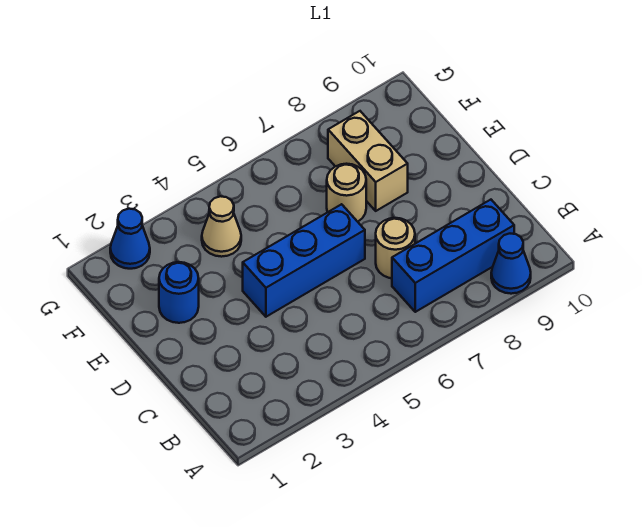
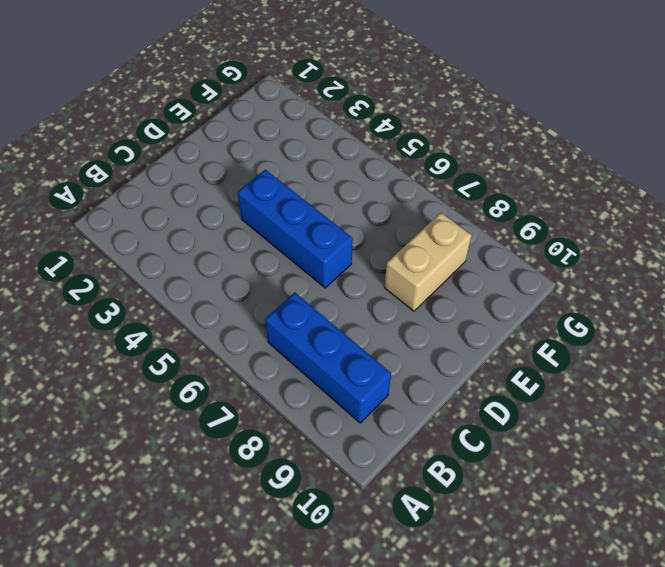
none -> blue 1x1 cone [491,234,531,294]
none -> tan 1x1 round brick [376,218,415,278]

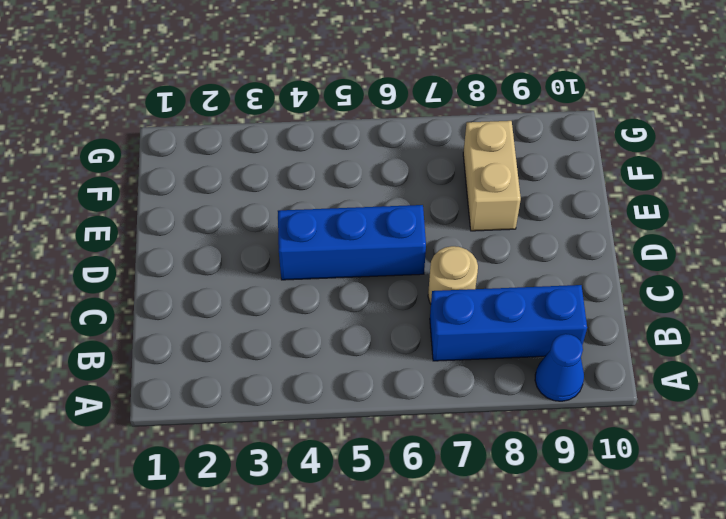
none -> blue 1x1 round brick [159,262,199,323]
none -> tan 1x1 round brick [327,164,366,222]

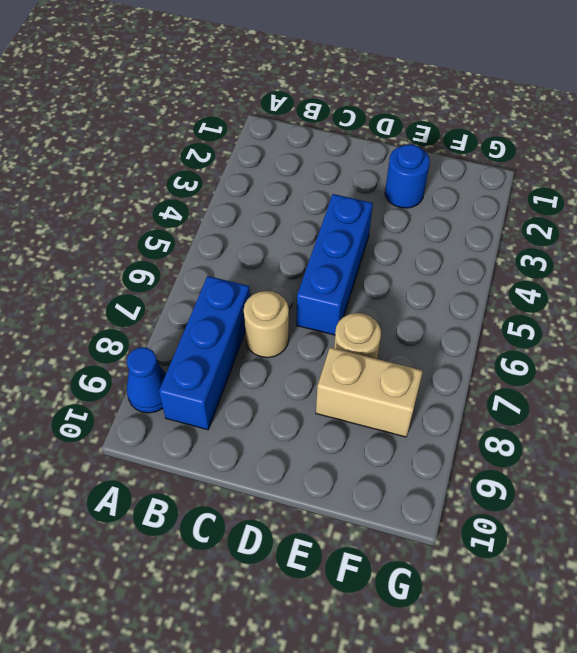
none -> tan 1x1 cone [202,196,241,257]
none -> blue 1x1 cone [110,209,150,269]

